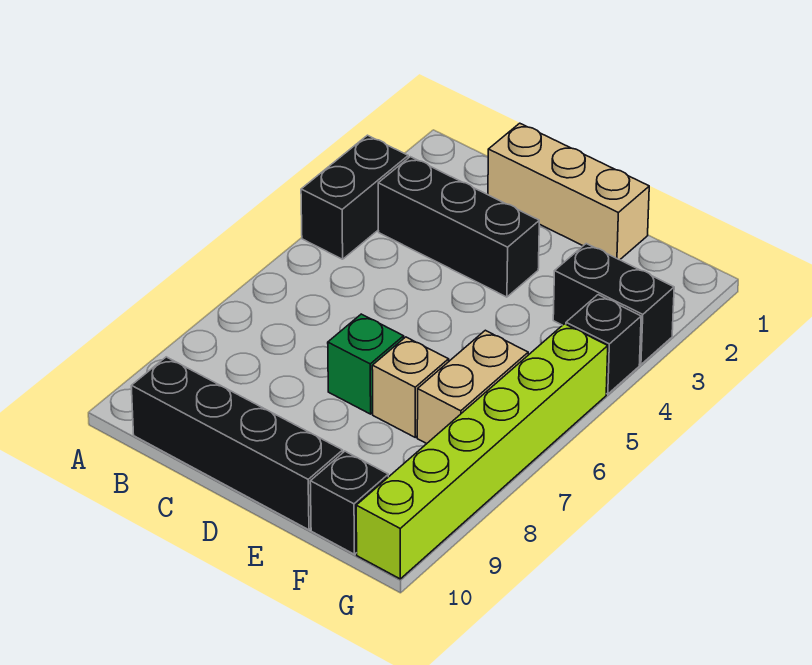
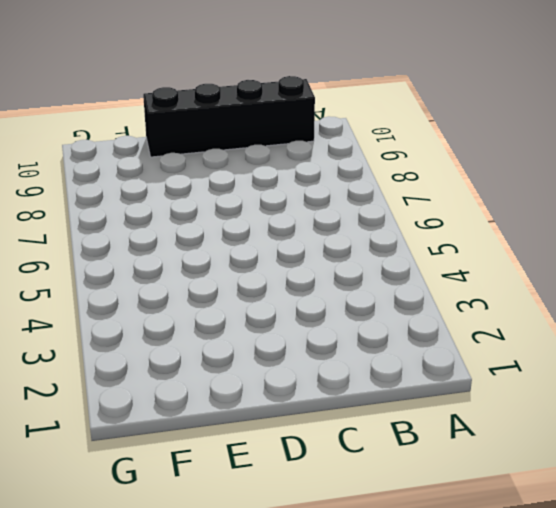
none -> black 1x2 brick [301,135,408,259]
none -> black 1x3 brick [378,157,539,297]

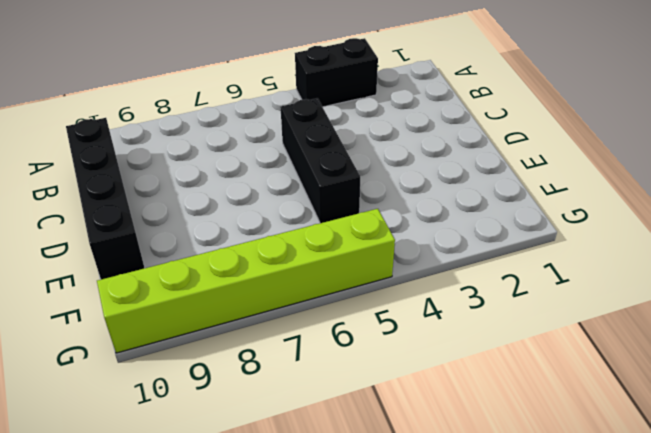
black 1x3 brick [280,98,360,223] -> black 1x3 brick moved to [378,157,539,297]
none -> tan 1x3 brick [488,123,649,260]
none -> green 1x1 brick [328,314,404,414]

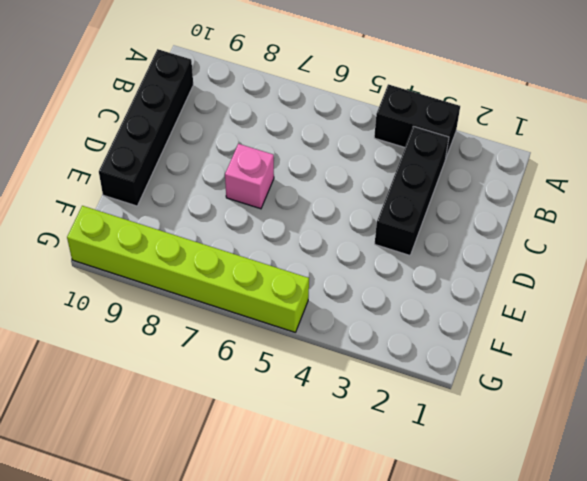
pink 1x1 brick [225,144,274,209] -> green 1x1 brick [328,314,404,414]
none -> tan 1x3 brick [488,123,649,260]
none -> tan 1x1 brick [372,337,449,437]

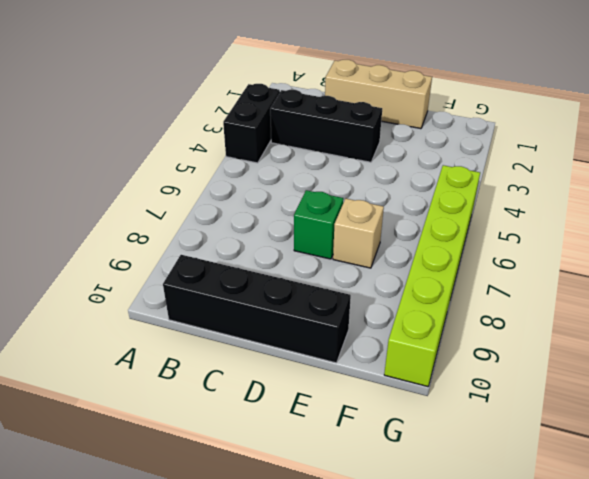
none -> black 1x2 brick [553,244,674,365]
none -> tan 1x2 brick [417,330,528,444]

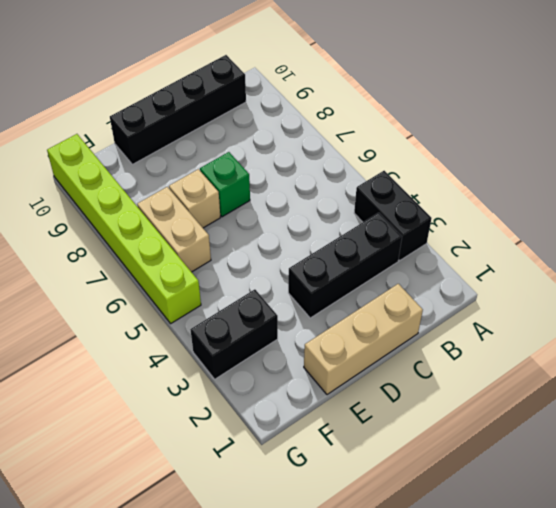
none -> black 1x1 brick [310,451,388,554]
none -> black 1x1 brick [566,295,641,394]

